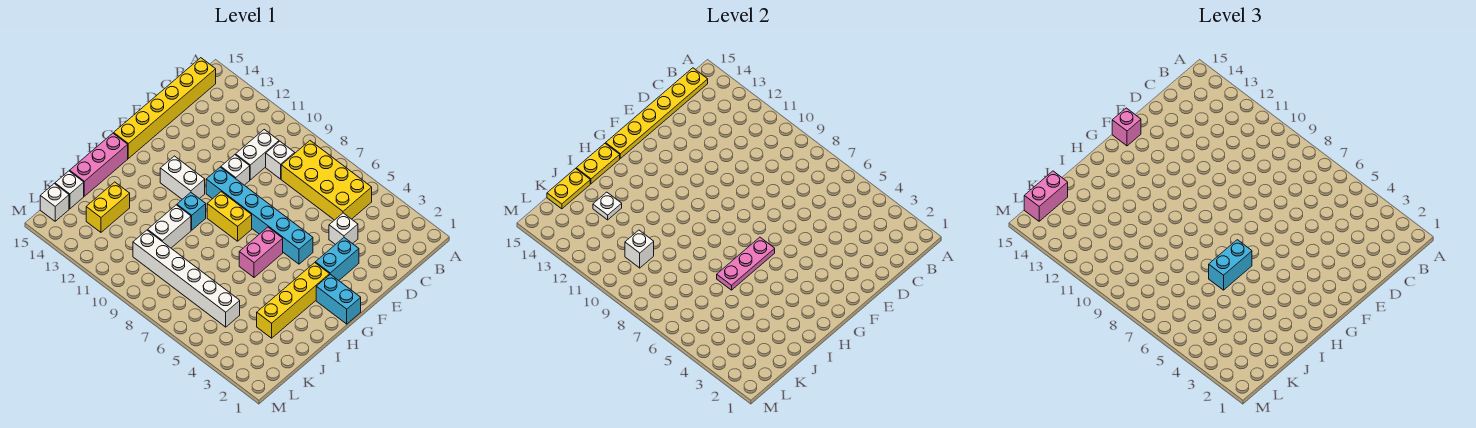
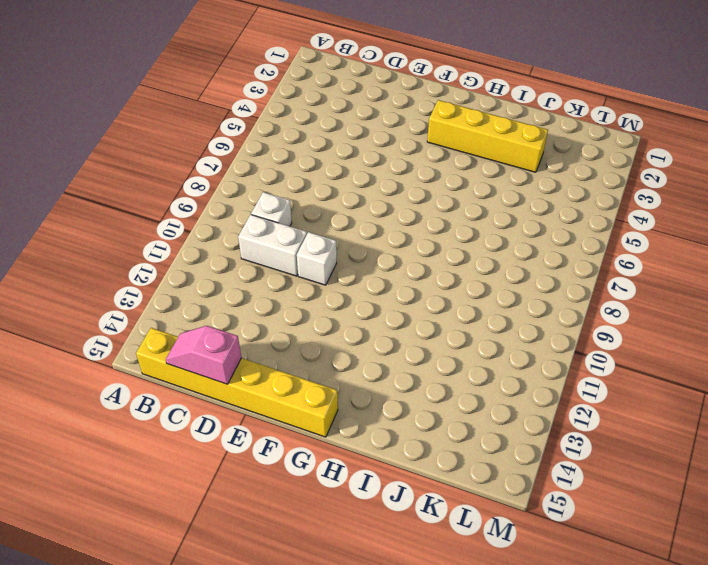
pink 1x2 slope [166,326,241,384] -> yellow 1x6 plate [606,68,708,158]
none -> yellow 2x4 brick [281,141,372,220]
none -> white 1x1 brick [329,213,358,245]
none -> cyan 1x2 brick [315,238,359,280]

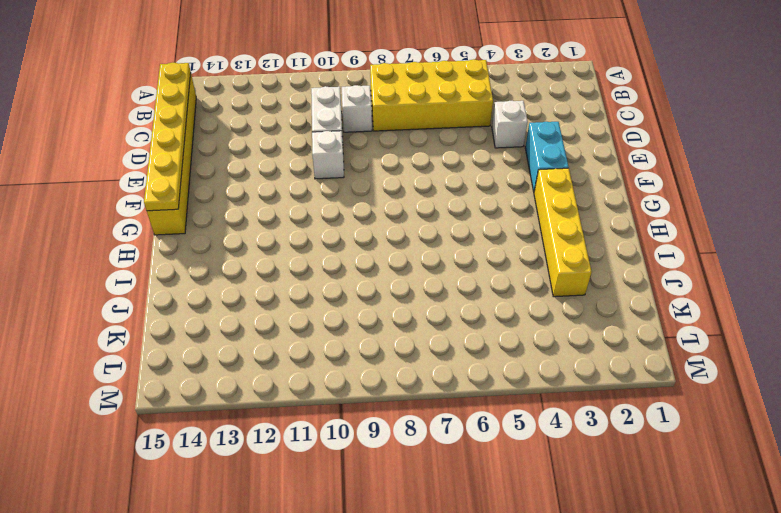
none -> cyan 1x6 brick [206,167,313,264]
none -> cyan 1x2 brick [316,274,361,324]
none -> pink 1x2 brick [239,227,283,277]

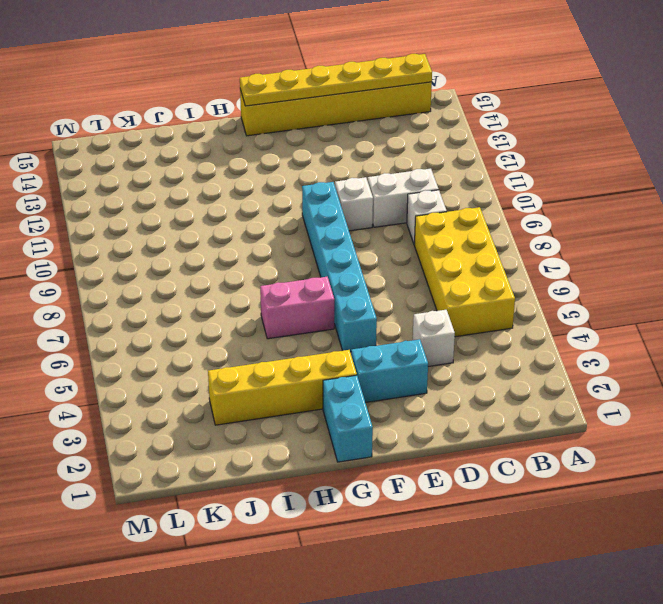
none -> yellow 1x2 brick [207,192,252,241]
none -> white 1x2 brick [160,156,205,199]
none -> cyan 1x1 brick [177,193,206,230]

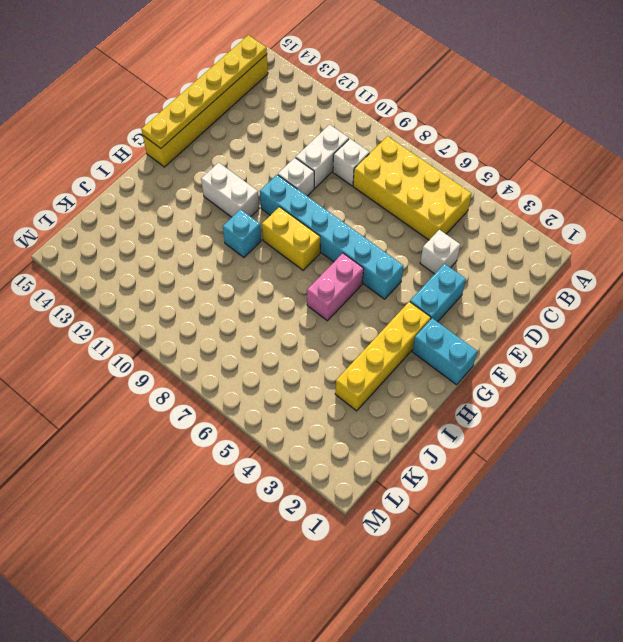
none -> pink 1x3 brick [70,133,128,196]
none -> white 1x2 brick [148,205,191,248]
none -> yellow 1x2 brick [86,182,130,232]

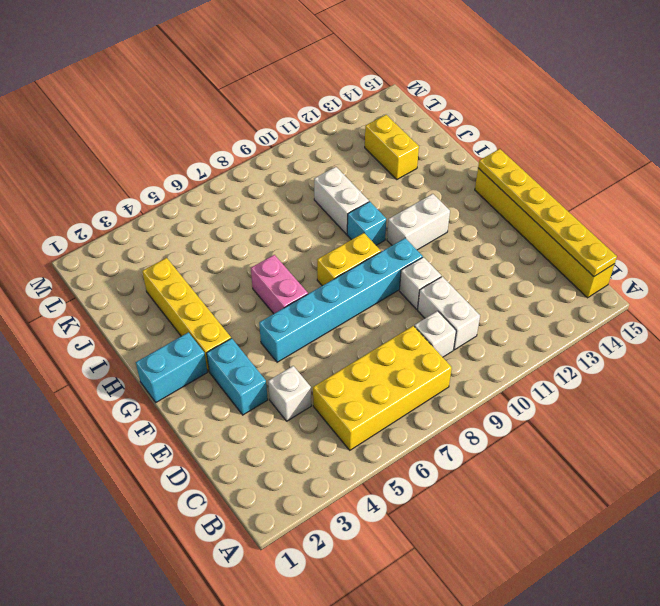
none -> pink 1x3 brick [70,133,128,196]
none -> white 1x6 brick [133,230,240,327]
none -> white 1x1 brick [55,171,84,209]

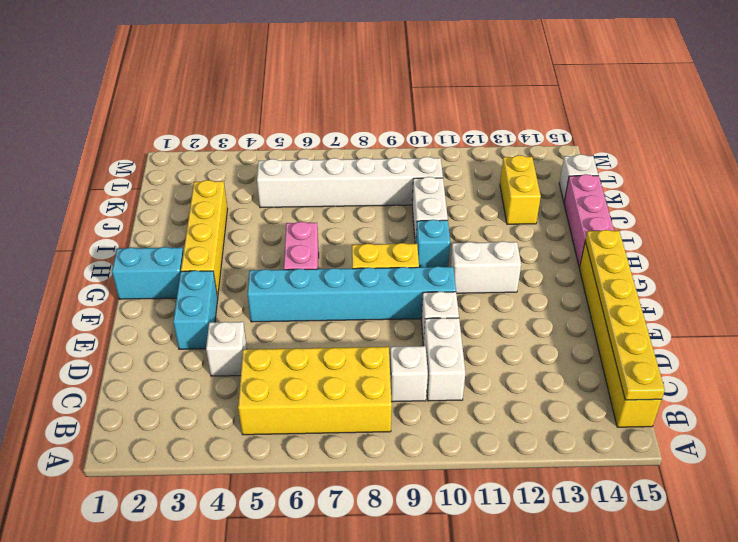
none -> white 1x1 brick [40,184,69,221]
none -> pink 1x3 plate [717,237,775,290]
none -> yellow 1x2 plate [576,144,620,184]

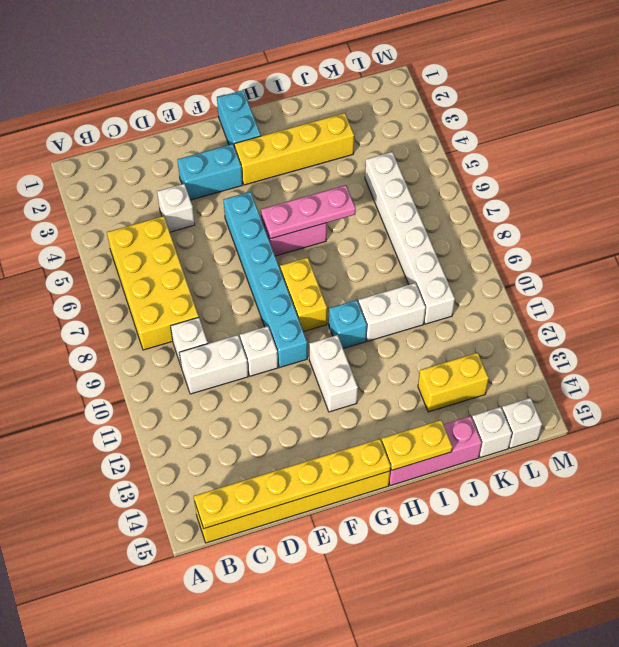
none -> white 1x1 plate [593,192,622,220]
none -> yellow 1x2 plate [547,169,590,209]
none -> white 1x1 brick [625,230,654,268]

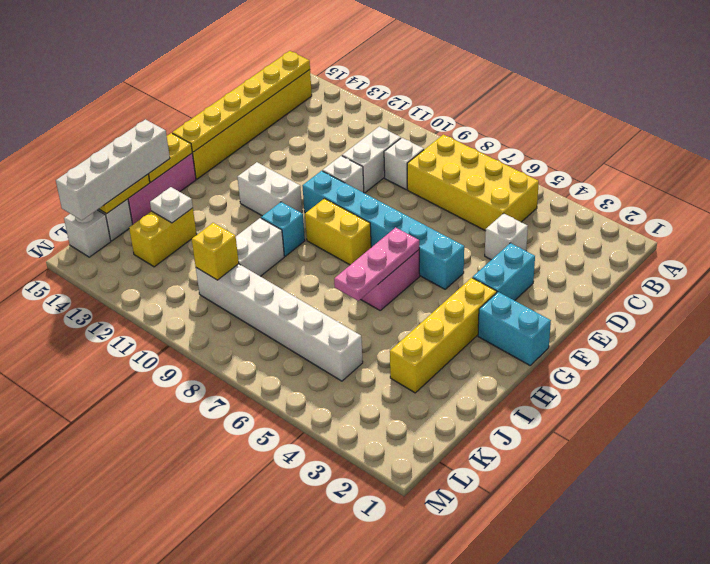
white 1x4 brick [56,119,170,220] -> pink 1x2 brick [1024,171,1068,221]
yellow 1x1 brick [192,223,239,280] -> white 1x1 brick [625,230,654,268]
none -> pink 1x1 brick [1112,108,1141,146]
none -> cyan 1x2 brick [1209,240,1252,290]

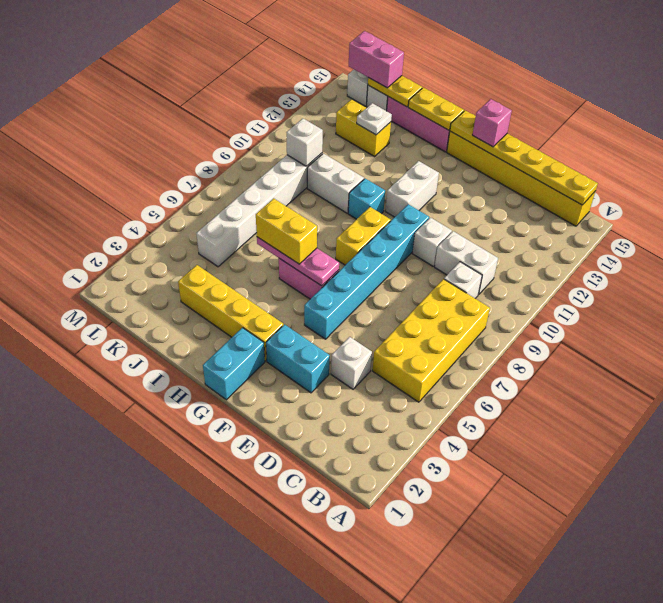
yellow 1x2 brick [256,198,317,264] -> cyan 1x2 brick [1209,240,1252,290]

